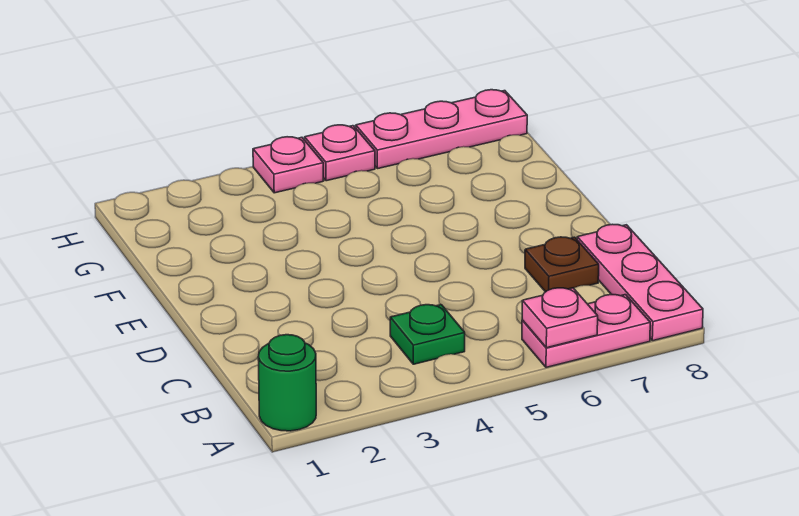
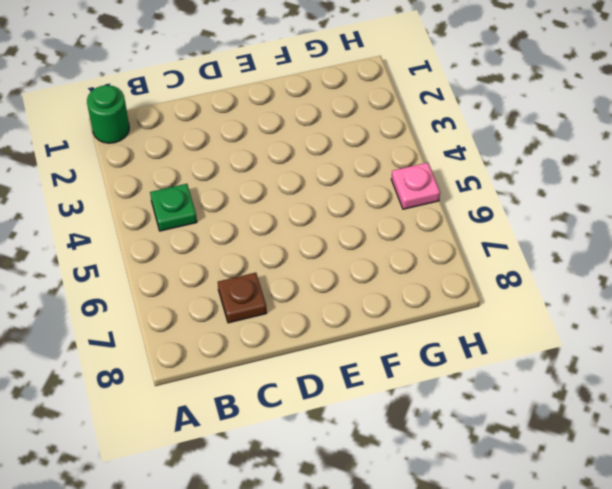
none -> pink 1x2 plate [522,295,650,367]
none -> pink 1x3 plate [577,224,703,341]

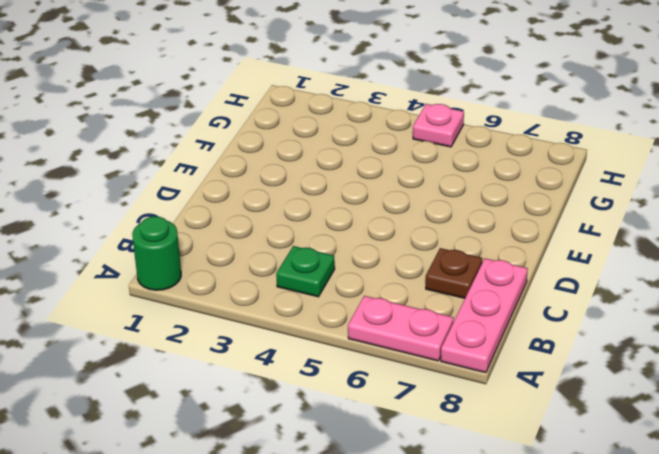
none -> pink 1x1 plate [253,137,323,193]
none -> pink 1x3 plate [356,90,527,169]

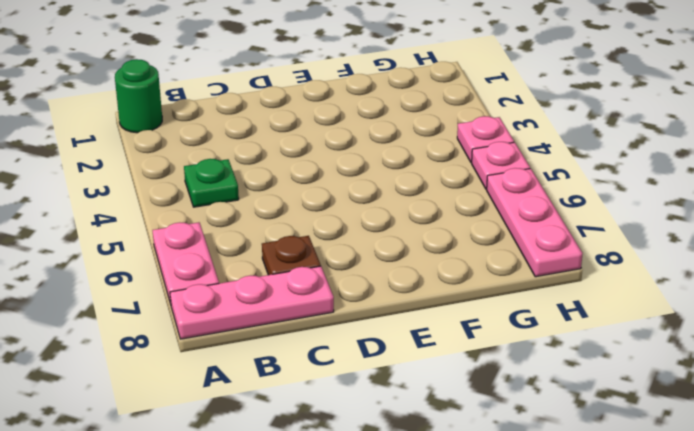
none -> pink 1x1 plate [522,288,598,348]

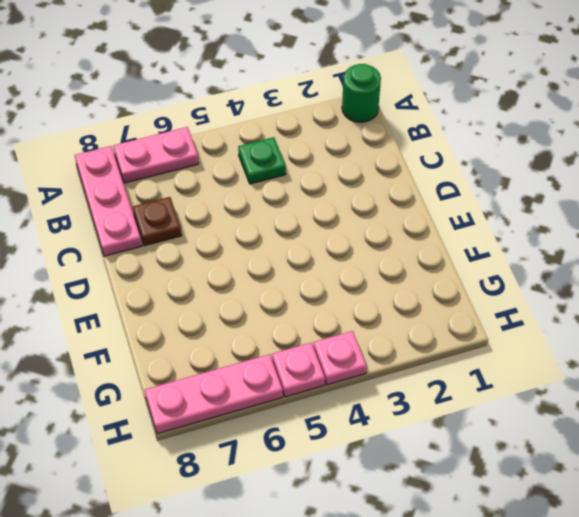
none -> pink 1x1 plate [522,288,598,348]

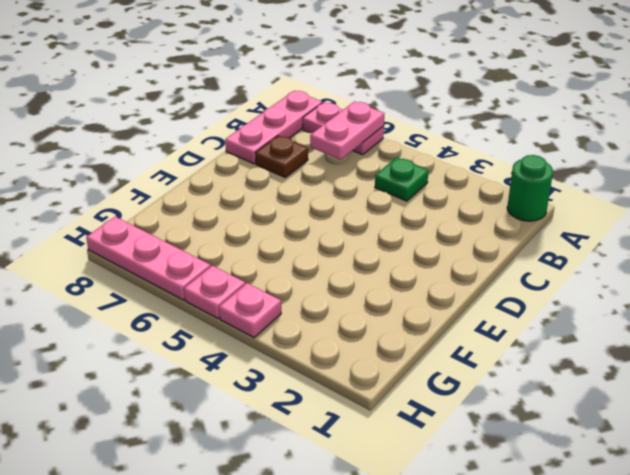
pink 1x2 plate [310,102,384,160] -> pink 1x1 plate [522,288,598,348]

